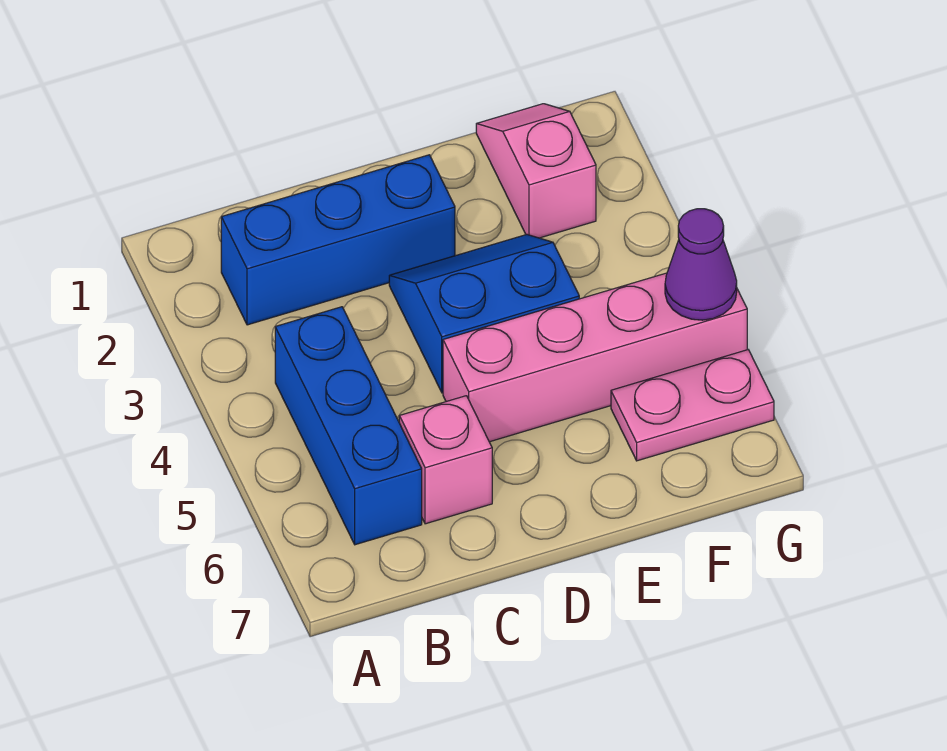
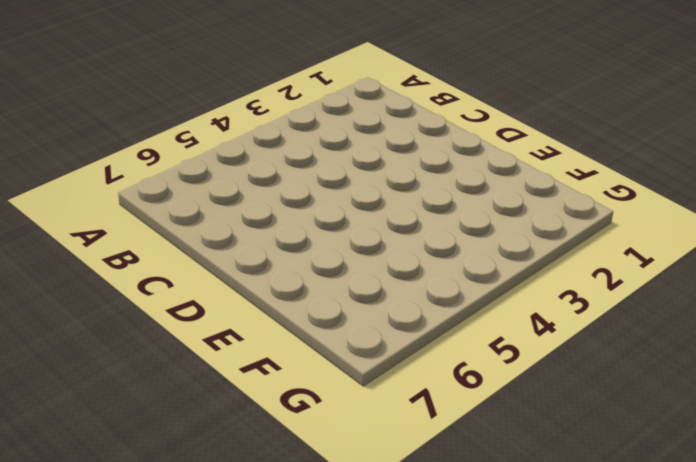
none -> blue 1x3 brick [221,155,455,325]
none -> blue 1x3 brick [275,307,422,545]

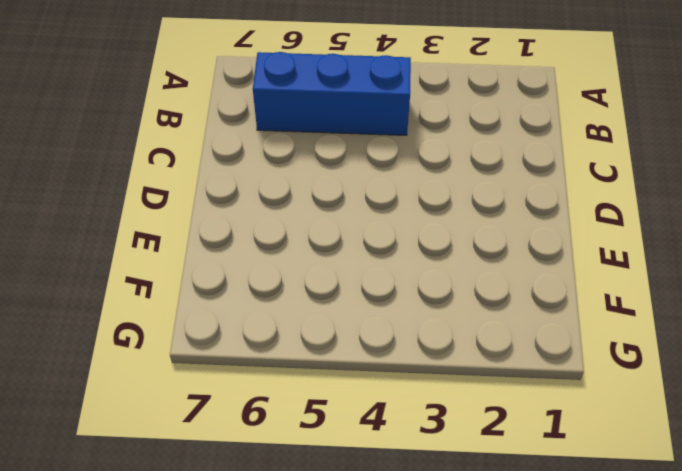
none -> blue 1x3 brick [221,155,455,325]
none -> pink 1x1 brick [399,396,492,524]

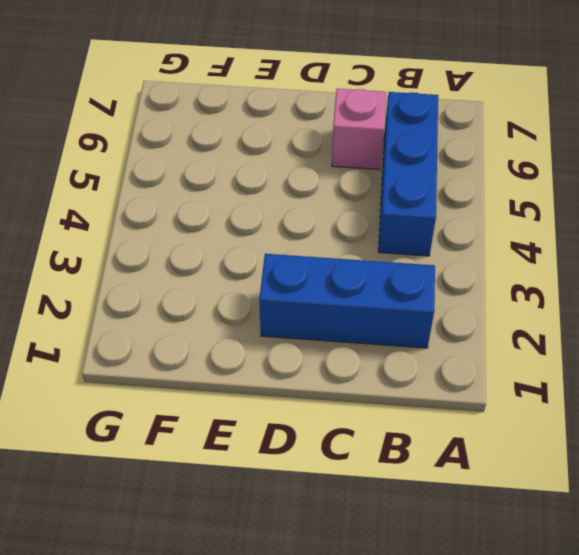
none -> blue 2x2 slope [389,235,579,393]
none -> pink 1x4 brick [443,273,747,442]

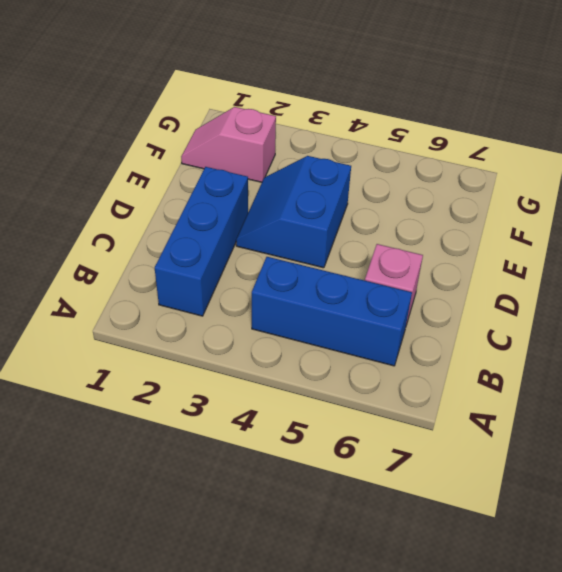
none -> pink 1x4 brick [443,273,747,442]
none -> pink 1x2 plate [611,350,774,461]

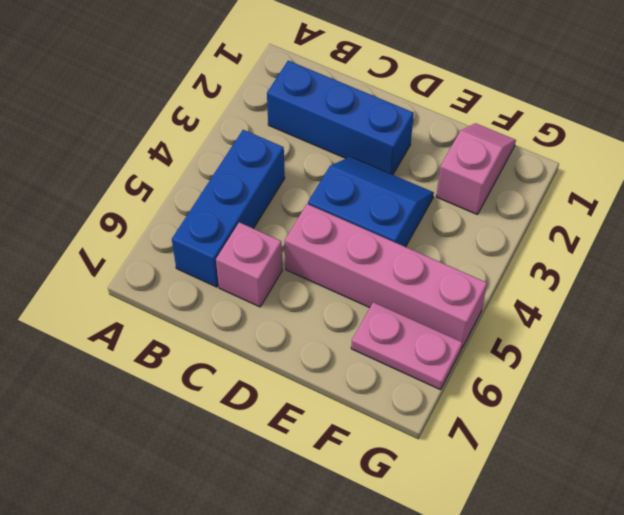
none -> purple 1x1 cone [665,209,737,320]

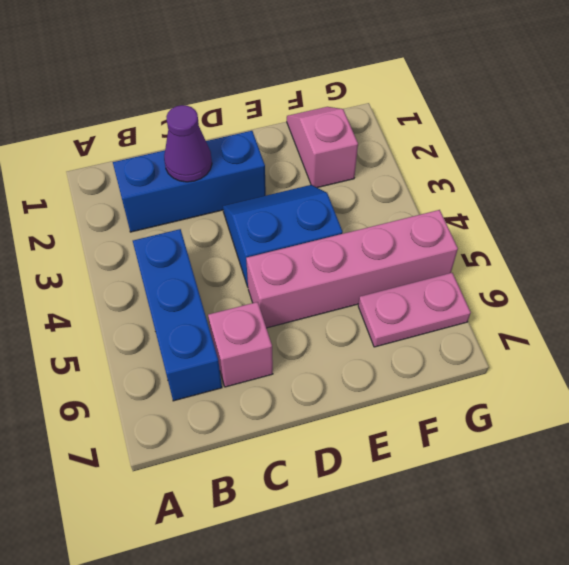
purple 1x1 cone [164,105,212,182] -> purple 1x1 cone moved to [665,209,737,320]

